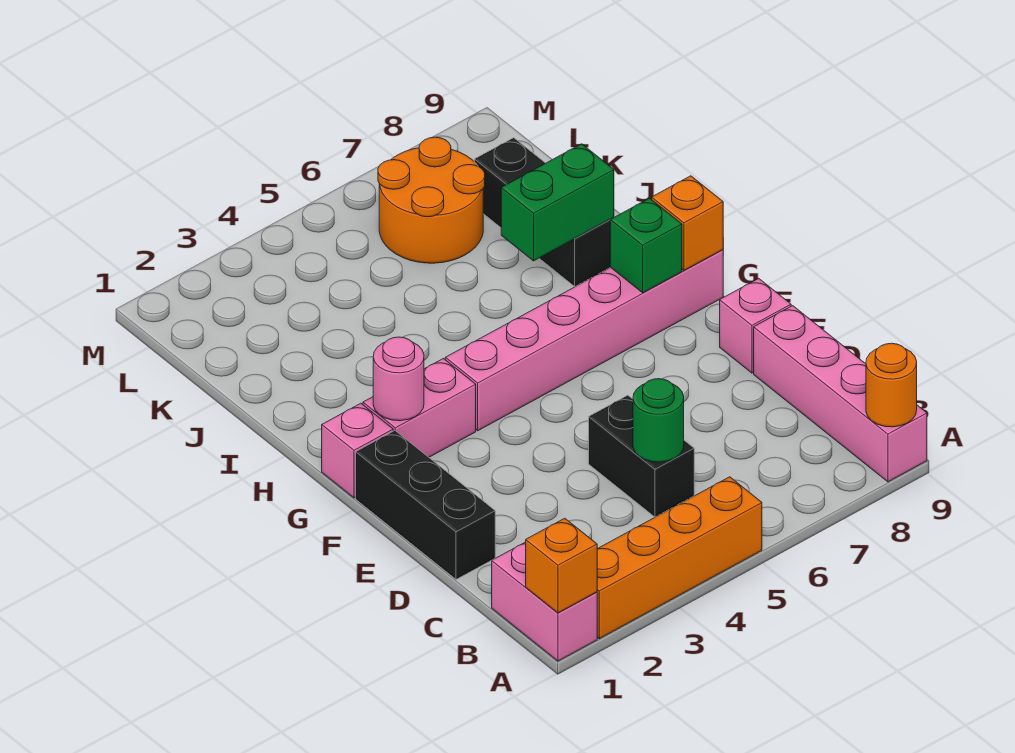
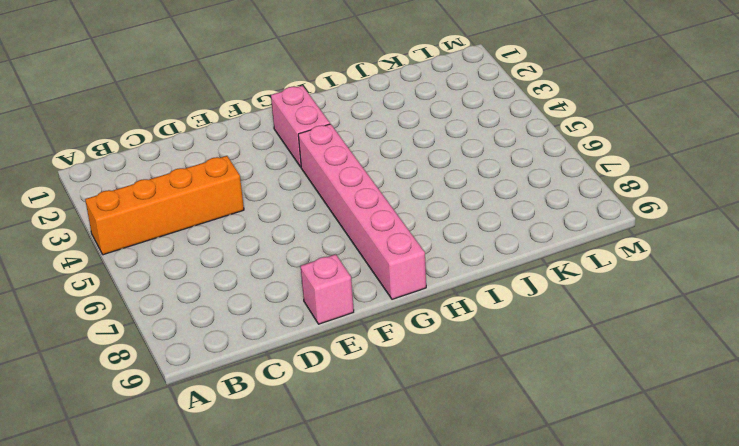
orange 1x4 brick [85,156,244,255] -> orange 1x4 brick turned to [597,477,762,639]
none -> pink 1x2 brick [492,542,597,661]
none -> pink 1x4 brick [754,306,927,482]
none -> black 1x2 brick [589,395,694,517]

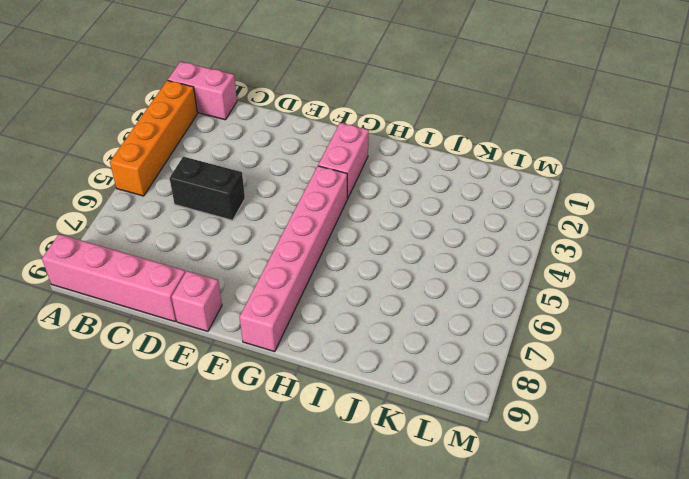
none -> black 1x3 brick [356,431,495,579]
none -> pink 1x1 brick [322,403,393,498]
none -> black 1x3 brick [474,138,610,287]

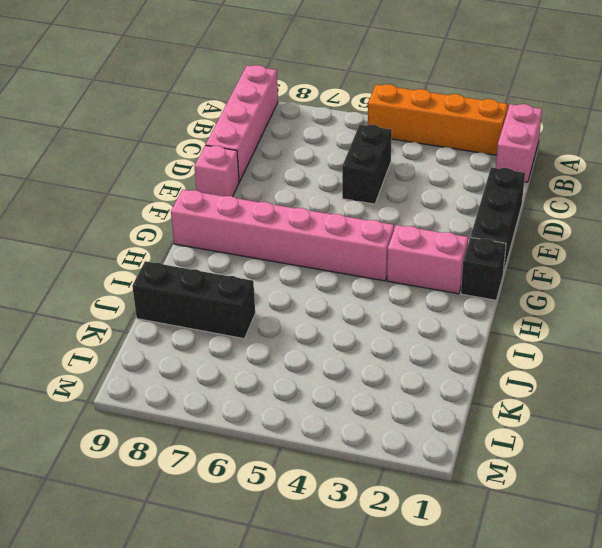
black 1x1 brick [461,237,506,300] -> pink 1x1 brick [322,403,393,498]
black 1x3 brick [132,261,255,339] -> black 1x3 brick turned to [474,138,610,287]
none -> orange 2x2 round brick [378,137,485,263]
none -> orange 1x1 brick [526,518,597,613]
none -> orange 1x1 round brick [866,343,917,427]

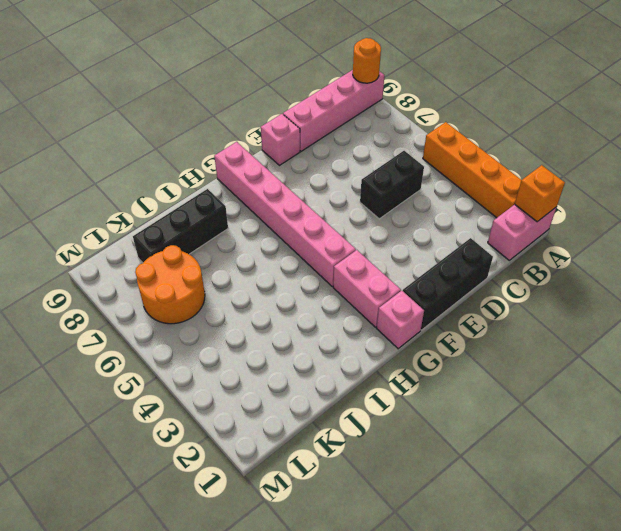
none -> green 1x1 round brick [633,379,684,462]
none -> pink 1x1 round brick [373,337,424,421]
none -> green 1x1 brick [610,198,682,293]

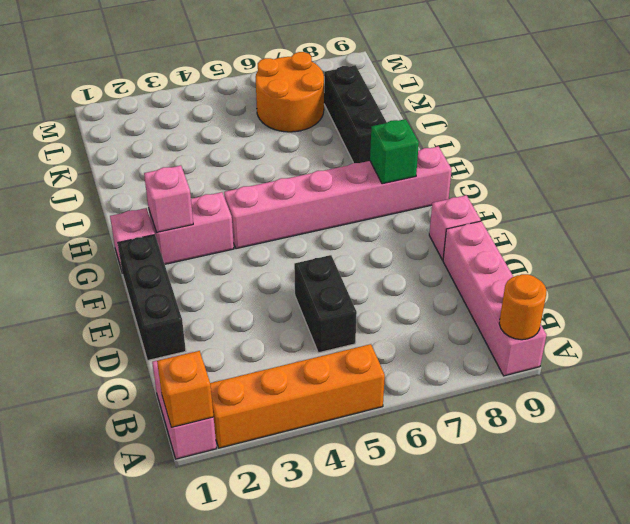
pink 1x1 brick [144,165,193,232] -> pink 1x1 round brick [373,337,424,421]
none -> green 1x1 round brick [633,379,684,462]
none -> orange 1x1 brick [652,176,723,270]
none -> green 1x2 brick [501,144,614,261]

